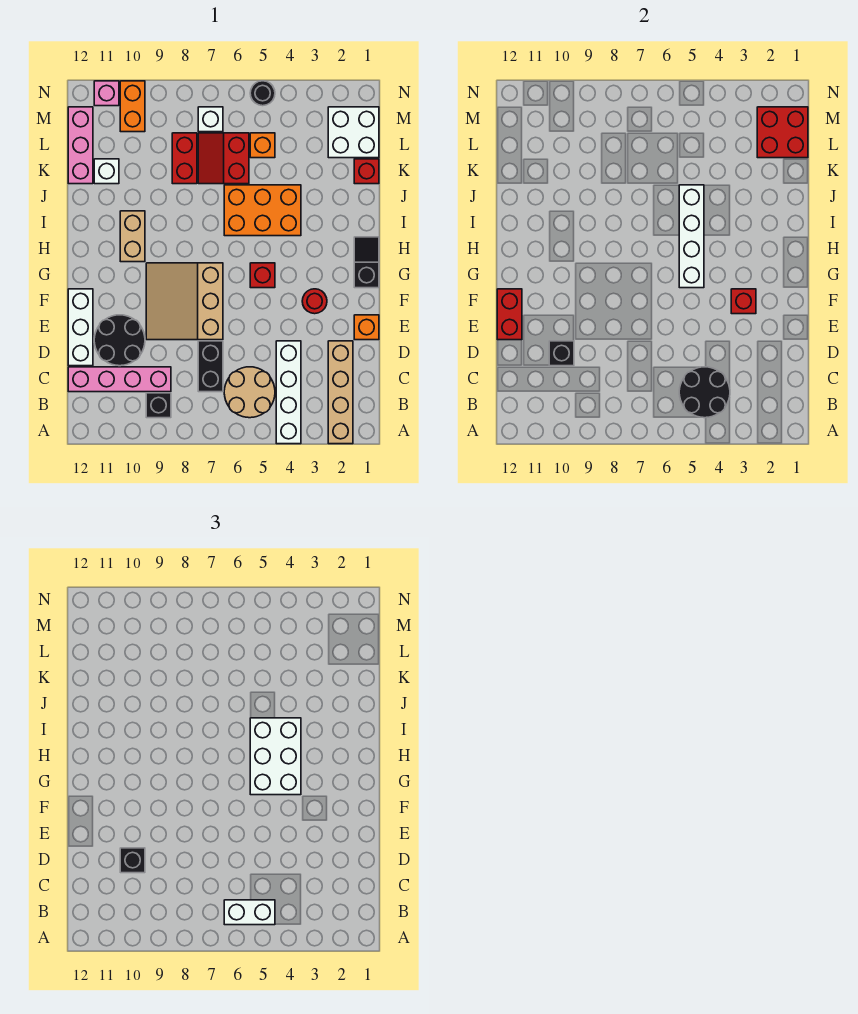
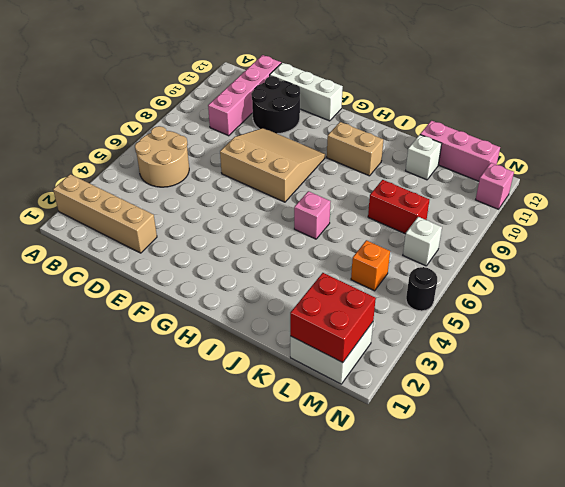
pink 1x1 brick [294,191,331,239] -> orange 2x3 brick [224,185,301,236]
none -> white 1x4 brick [276,341,301,444]
none -> black 1x1 brick [146,393,171,418]
none -> black 1x2 brick [198,341,223,392]
none -> orange 1x1 brick [354,315,379,340]

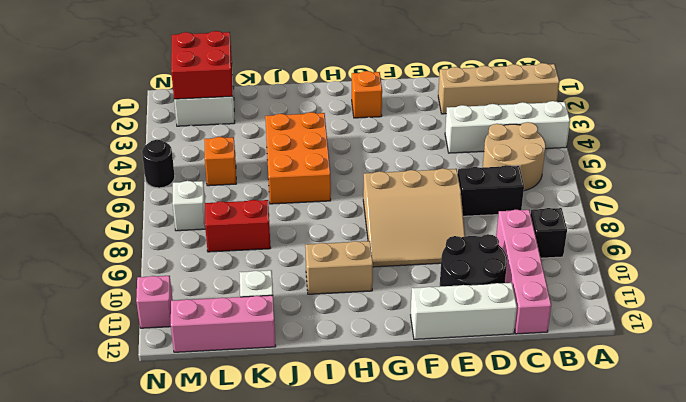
orange 1x1 brick [352,71,382,118] -> orange 1x1 brick moved to [354,315,379,340]
none -> red 1x1 round brick [302,289,327,314]
none -> black 1x2 slope [354,237,379,288]
none -> red 1x1 brick [250,263,275,288]
none -> red 1x1 brick [354,159,379,184]

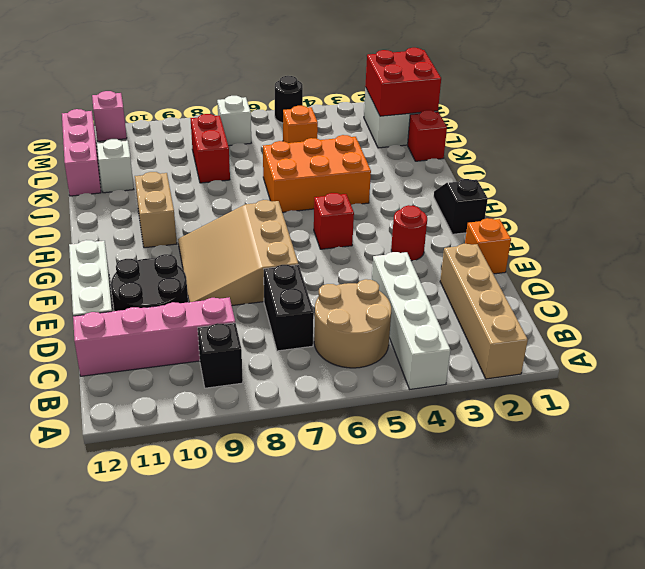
none -> red 2x2 slope [198,133,249,184]
none -> orange 1x2 brick [120,81,145,132]
none -> black 2x2 round brick [679,367,730,418]
none -> black 1x1 brick [549,341,574,366]

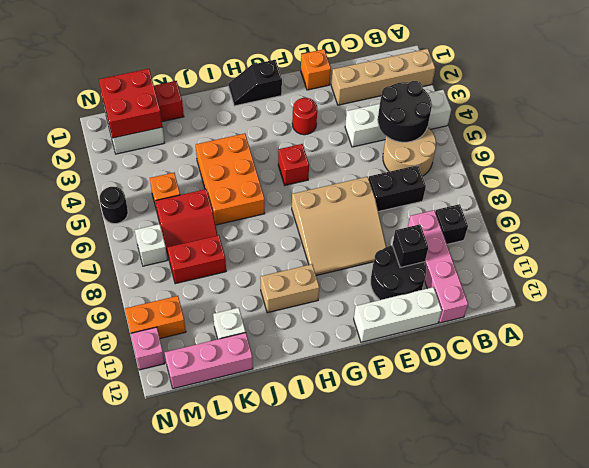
none -> red 1x2 brick [497,289,522,340]
none -> red 1x1 brick [731,289,756,314]
none -> white 1x4 brick [679,185,704,288]
none -> white 1x2 brick [224,900,275,925]

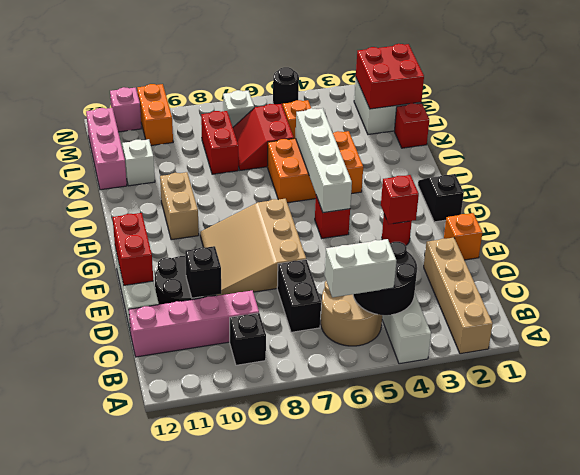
none -> black 1x1 brick [120,848,145,873]
none -> white 2x3 brick [250,718,301,795]

